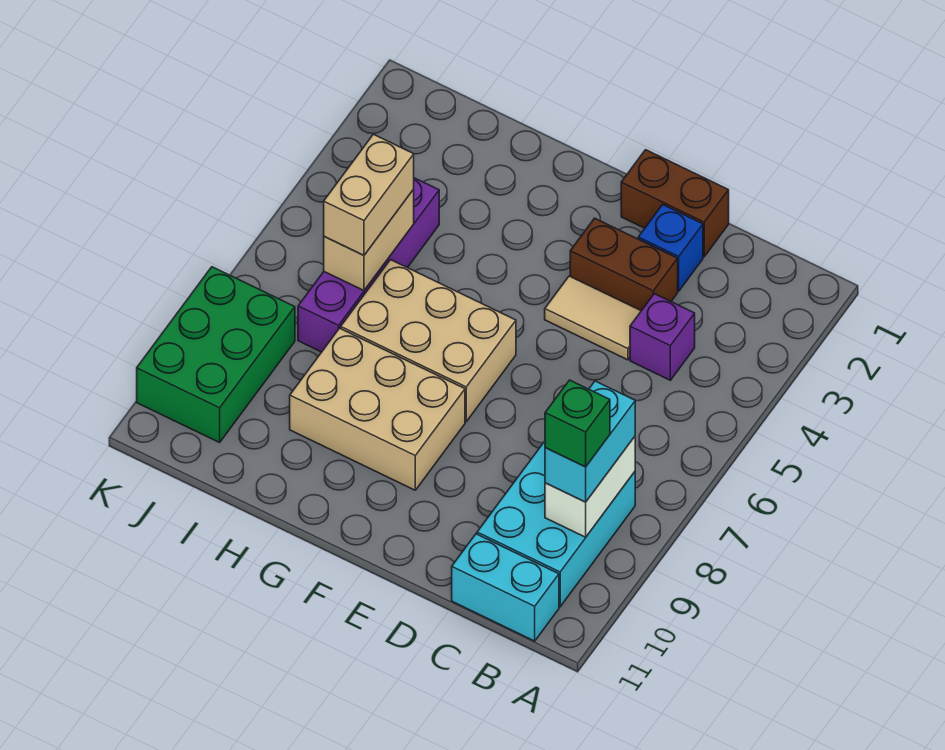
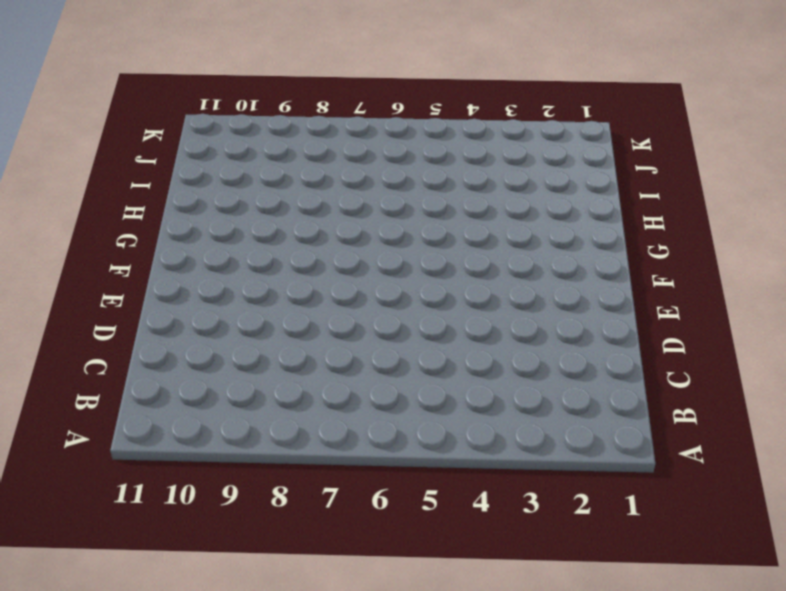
none -> cyan 2x3 brick [477,441,635,607]
none -> cyan 1x2 brick [452,534,559,641]
none -> purple 1x1 brick [630,294,695,380]

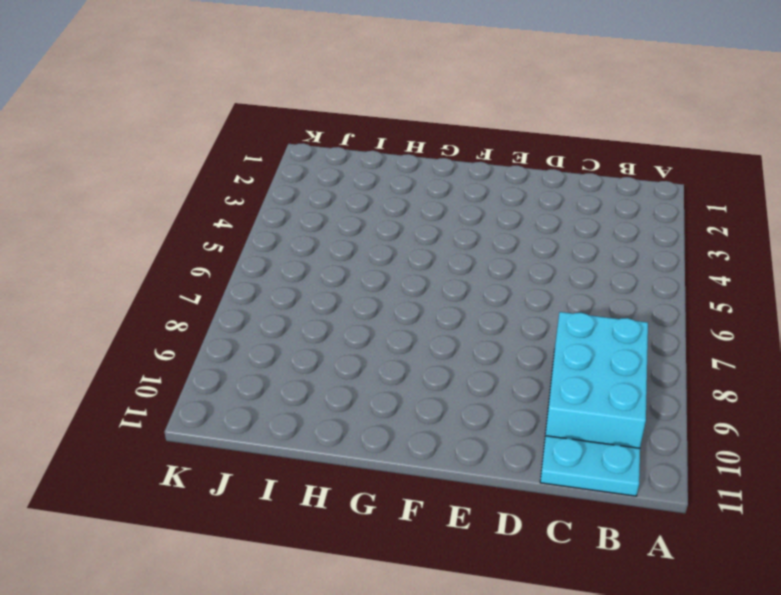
cyan 1x2 plate [540,436,640,496] -> cyan 1x2 brick [452,534,559,641]
none -> purple 1x1 brick [630,294,695,380]
none -> brown 1x2 brick [621,150,729,257]
none -> blue 1x1 brick [638,205,703,291]

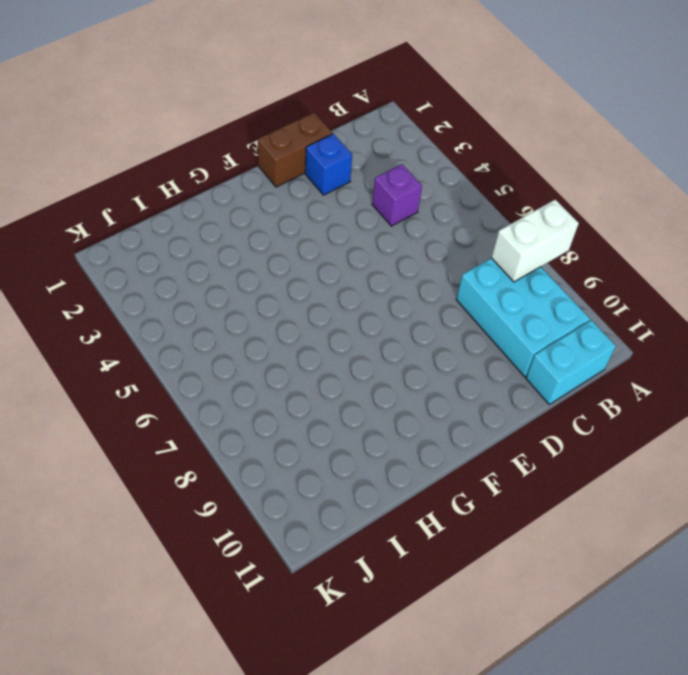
white 1x2 brick [492,200,579,282] -> white 1x2 brick turned to [545,437,635,537]
none -> brown 1x2 brick [570,218,678,311]
none -> tan 1x2 tile [545,276,641,360]
none -> tan 2x3 brick [341,260,516,422]

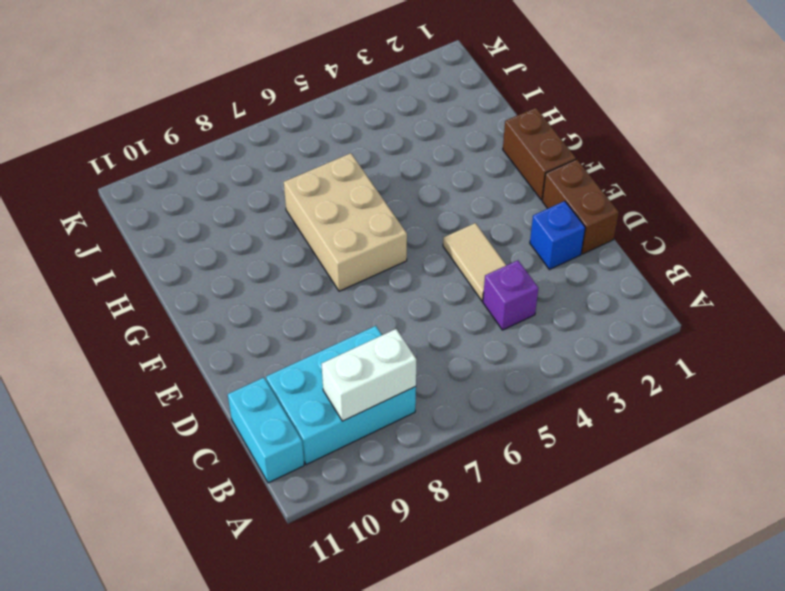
brown 1x2 brick [503,108,576,200] -> brown 1x2 brick moved to [570,218,678,311]
none -> tan 2x3 brick [290,328,465,490]
none -> purple 1x4 brick [298,178,439,352]
none -> green 2x3 brick [137,267,295,443]

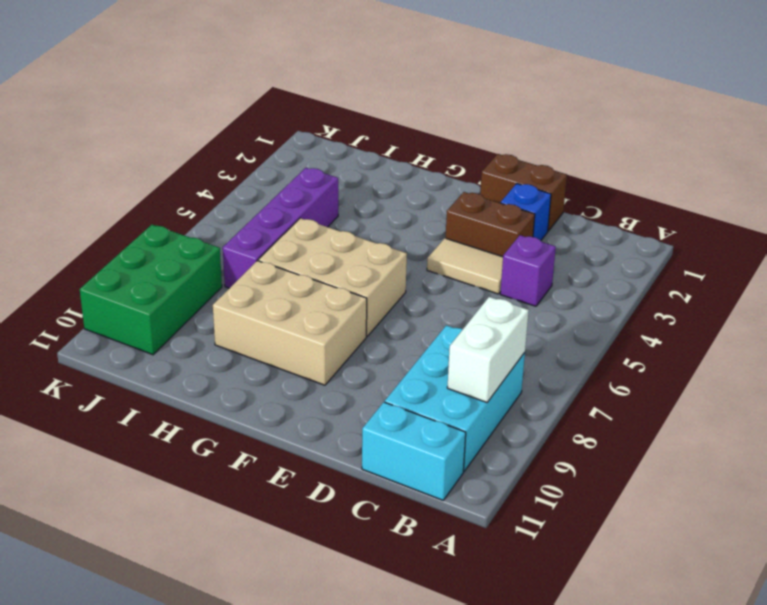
none -> tan 1x2 brick [324,190,414,291]
none -> cyan 1x2 brick [545,381,635,502]
none -> tan 1x2 brick [324,134,414,255]

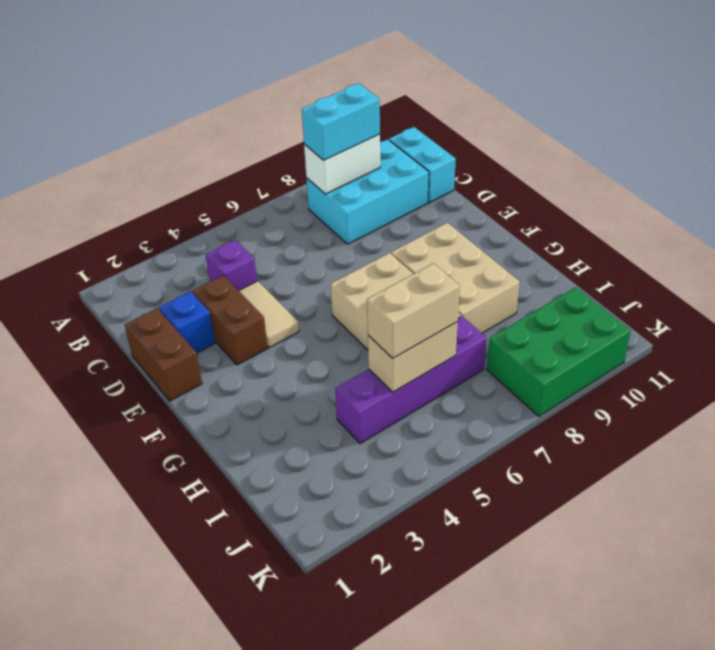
none -> green 1x1 brick [545,380,610,467]

